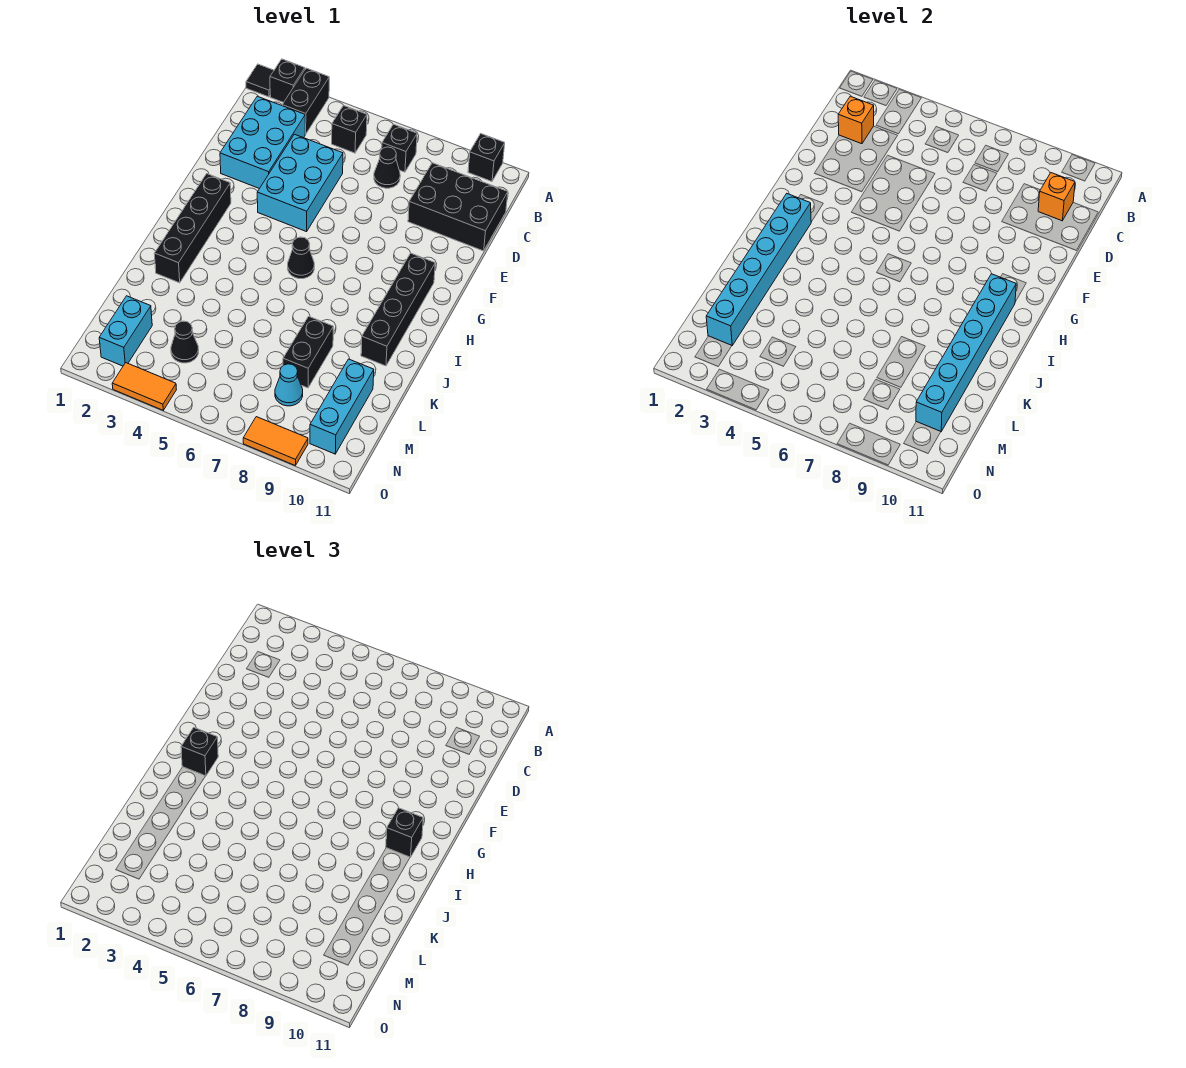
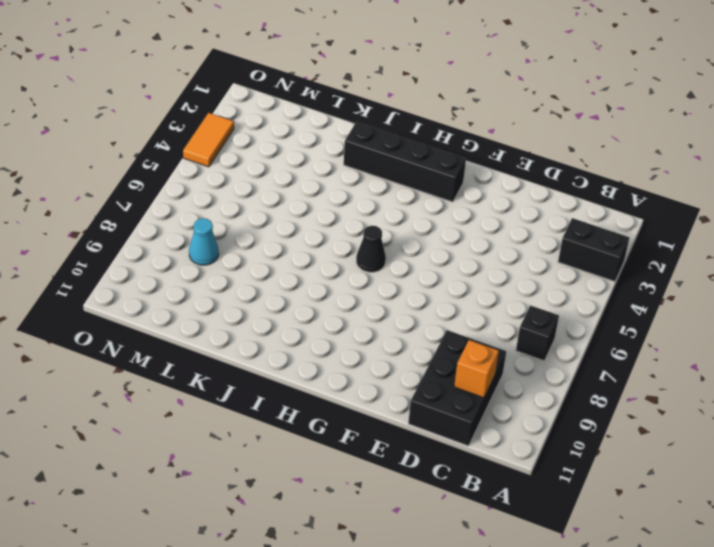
none -> black 1x1 tile [246,64,274,97]
none -> black 1x1 brick [270,59,305,103]
none -> black 1x1 brick [468,134,505,181]

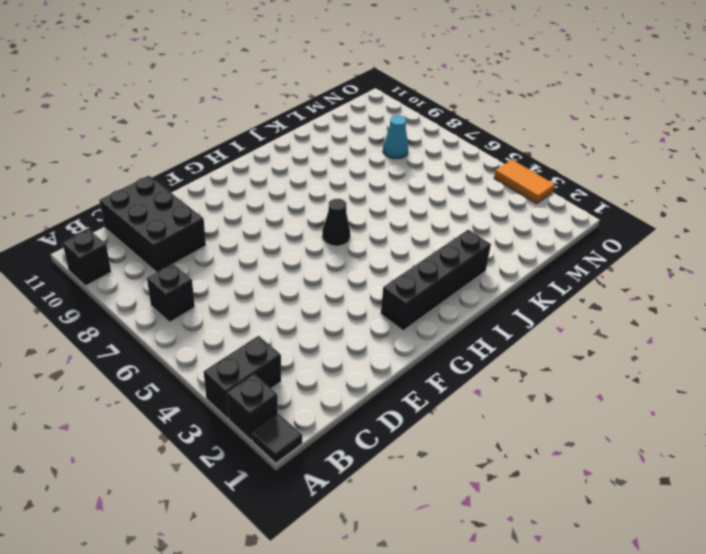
none -> black 1x1 brick [332,105,367,153]
none -> cyan 2x3 brick [220,96,305,189]
none -> black 1x1 cone [374,147,400,188]

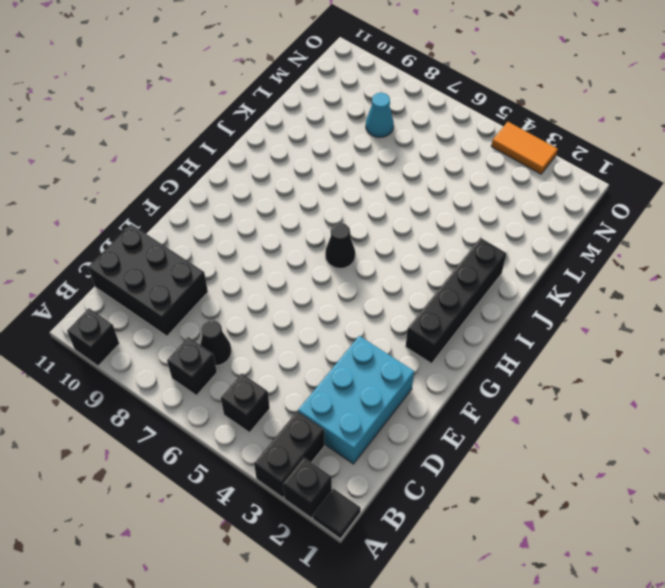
none -> cyan 2x3 brick [257,134,343,232]
none -> black 1x4 brick [361,253,435,366]
none -> black 1x2 brick [283,316,333,388]

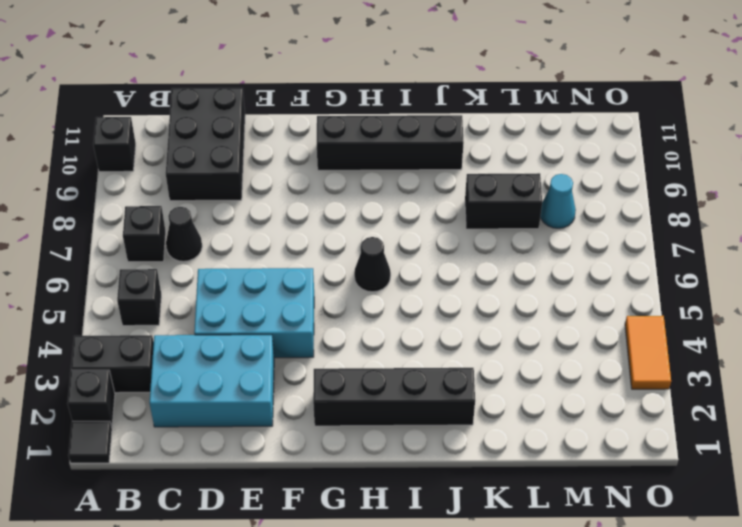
none -> cyan 1x3 brick [310,359,374,454]
none -> cyan 1x2 brick [99,296,152,366]
none -> black 1x1 cone [171,321,199,363]

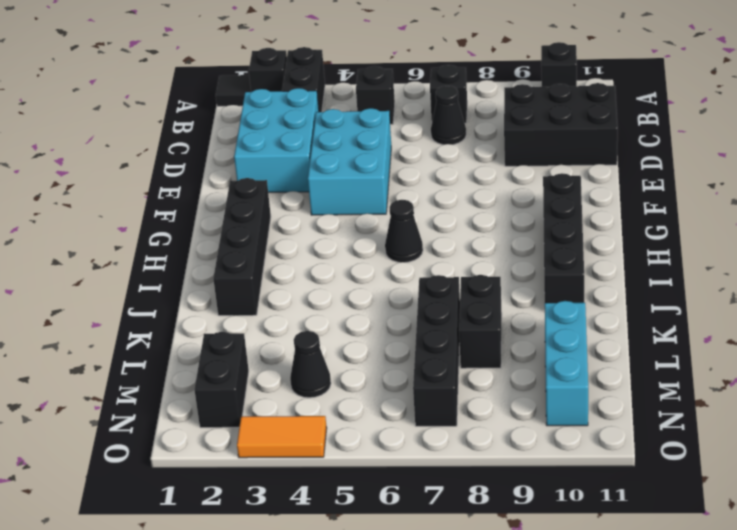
black 1x4 brick [413,275,460,426] -> none
black 1x2 brick [194,332,249,428] -> cyan 1x2 brick [99,296,152,366]
none -> cyan 1x1 cone [275,364,303,406]
none -> orange 1x2 tile [243,417,308,466]
none -> orange 1x1 brick [838,96,874,144]

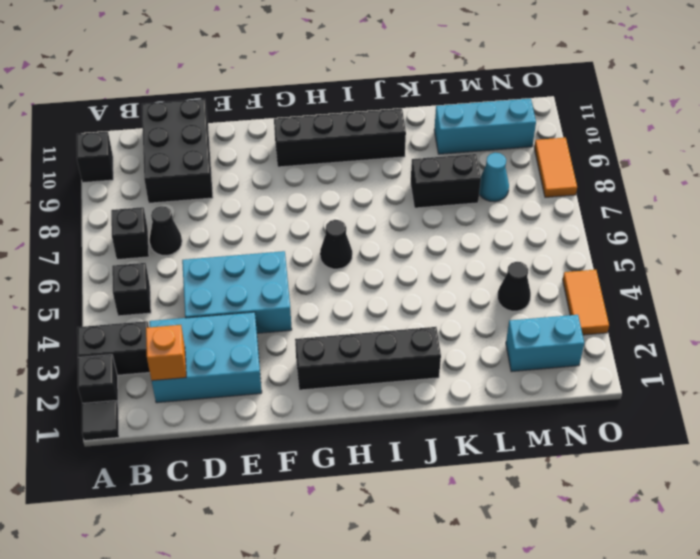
none -> orange 1x1 brick [1038,173,1075,221]
none -> cyan 1x6 brick [706,194,811,345]
none -> cyan 1x6 brick [916,274,1016,431]

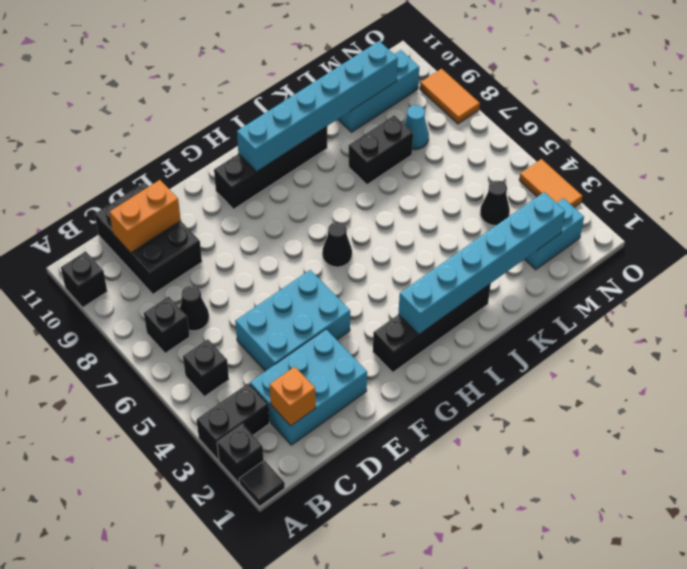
orange 1x2 brick [109,180,181,253] -> orange 1x1 brick [1038,173,1075,221]
none -> black 1x1 brick [181,728,218,776]
none -> black 1x1 brick [386,808,423,857]

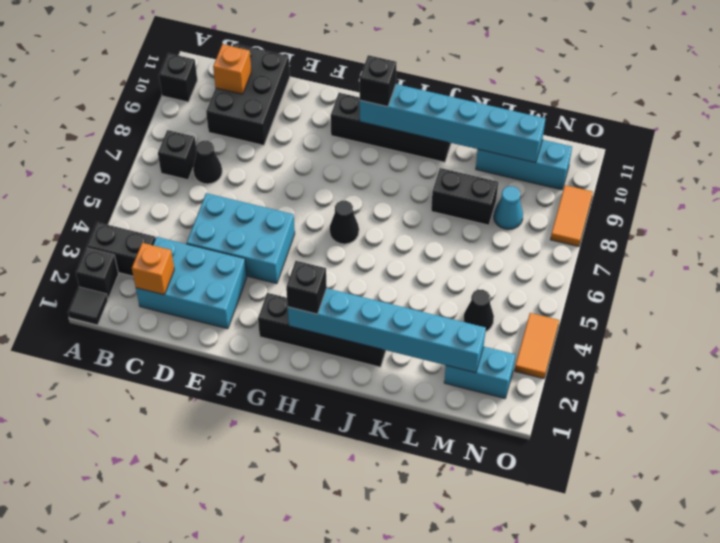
none -> black 1x1 brick [332,105,367,153]

